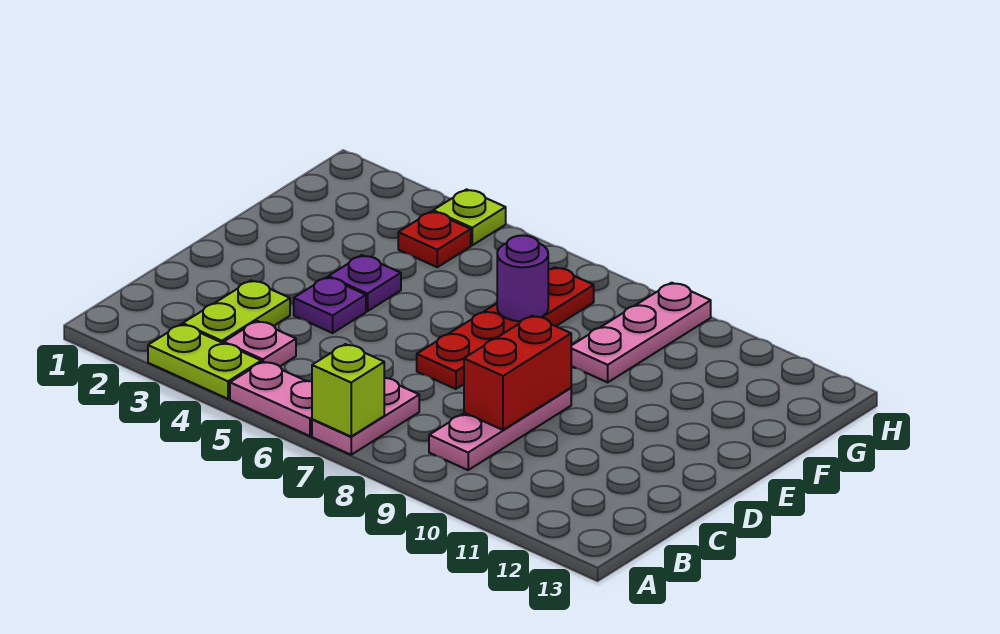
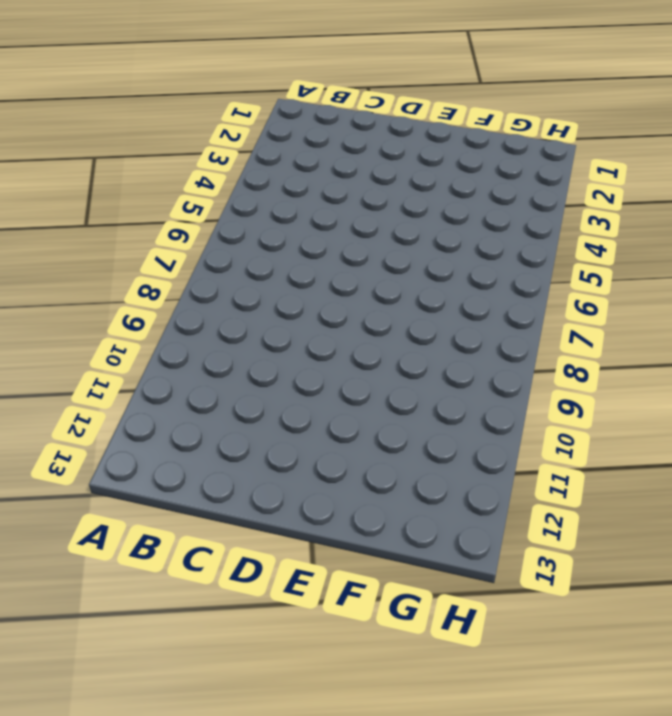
none -> lime 1x2 plate [148,324,261,399]
none -> pink 1x2 plate [230,362,312,436]
none -> pink 1x2 plate [312,378,419,455]

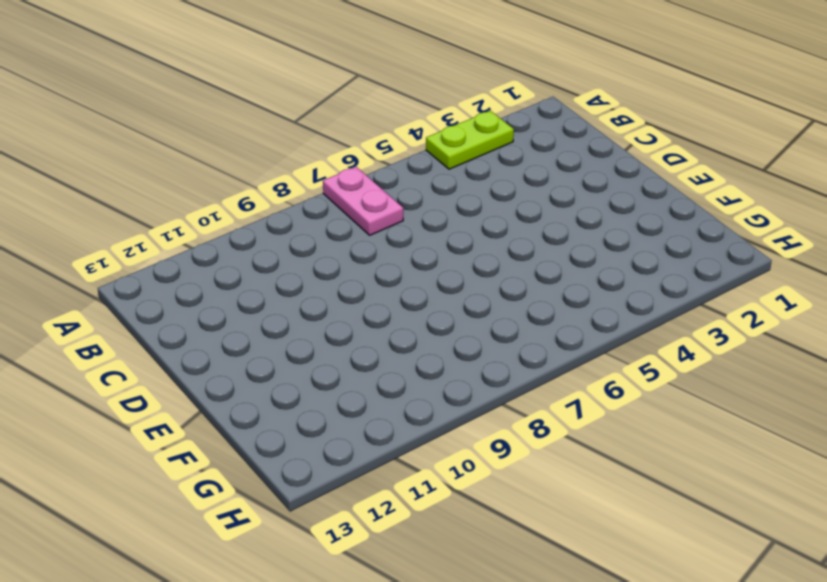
none -> pink 1x2 plate [230,362,312,436]
none -> lime 1x2 plate [183,281,290,343]
none -> pink 1x1 plate [224,321,296,366]

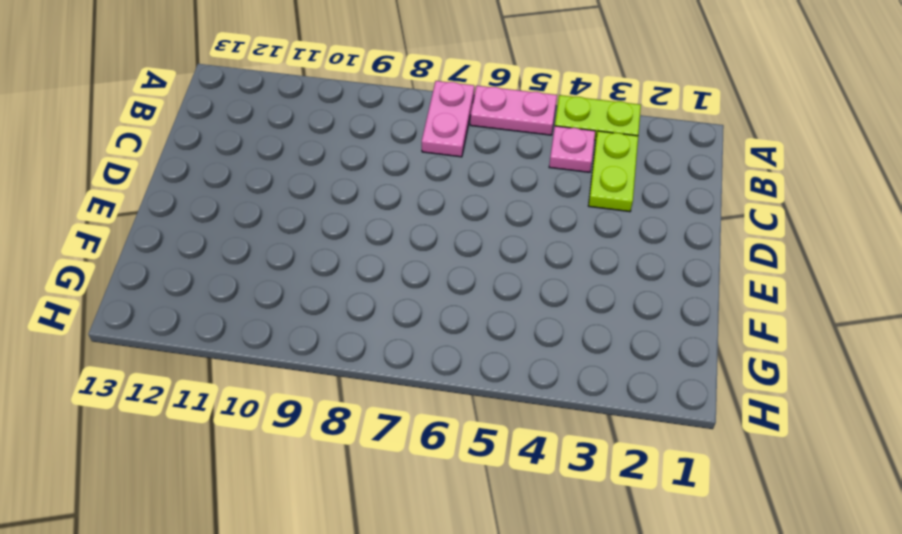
none -> pink 1x3 plate [429,388,571,470]
none -> purple 1x1 plate [294,277,366,333]
none -> red 1x4 plate [417,267,594,389]

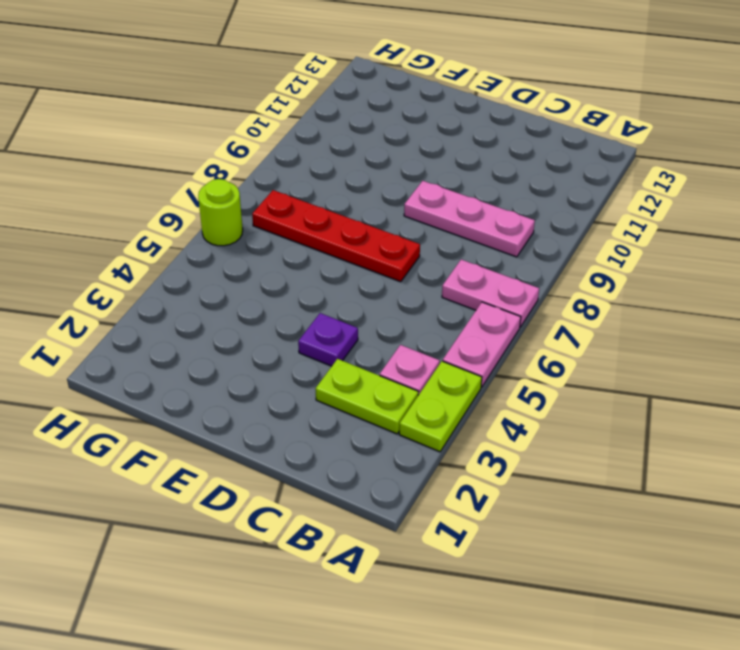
lime 1x1 round brick [198,179,243,246] -> none
none -> purple 1x1 plate [329,255,401,311]
none -> pink 1x3 plate [571,283,711,382]
none -> red 1x1 plate [398,211,471,267]

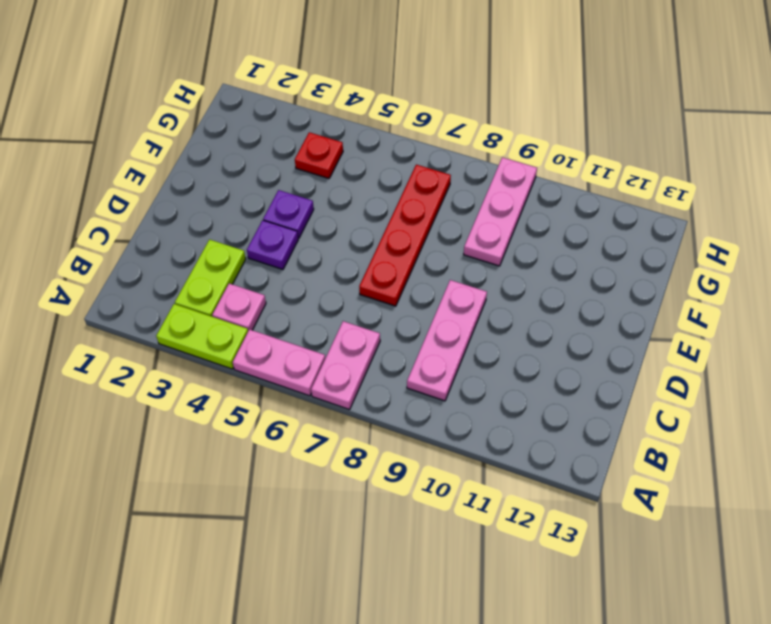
none -> lime 1x1 plate [433,189,506,245]
none -> lime 1x1 brick [312,344,384,436]
none -> red 1x2 brick [464,316,571,430]

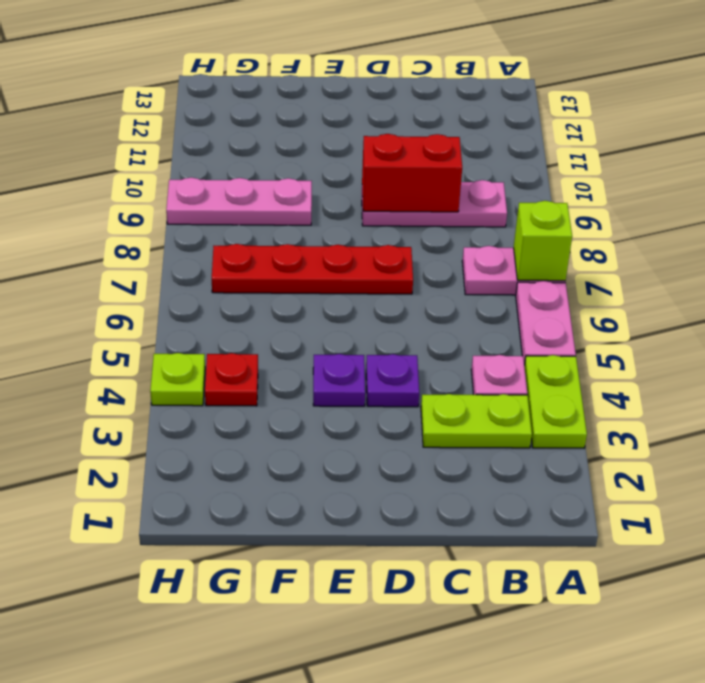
none -> purple 1x1 round brick [497,235,548,321]

